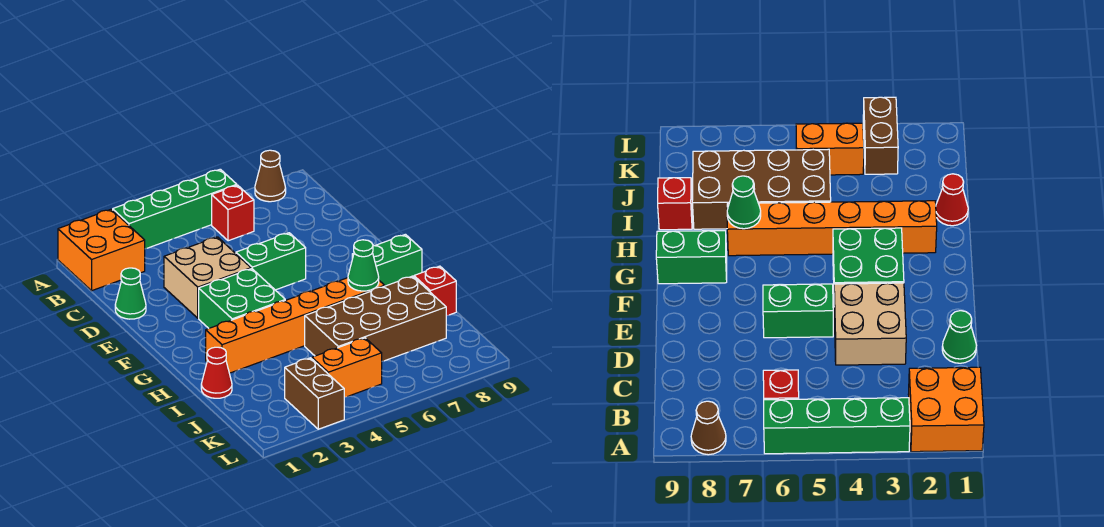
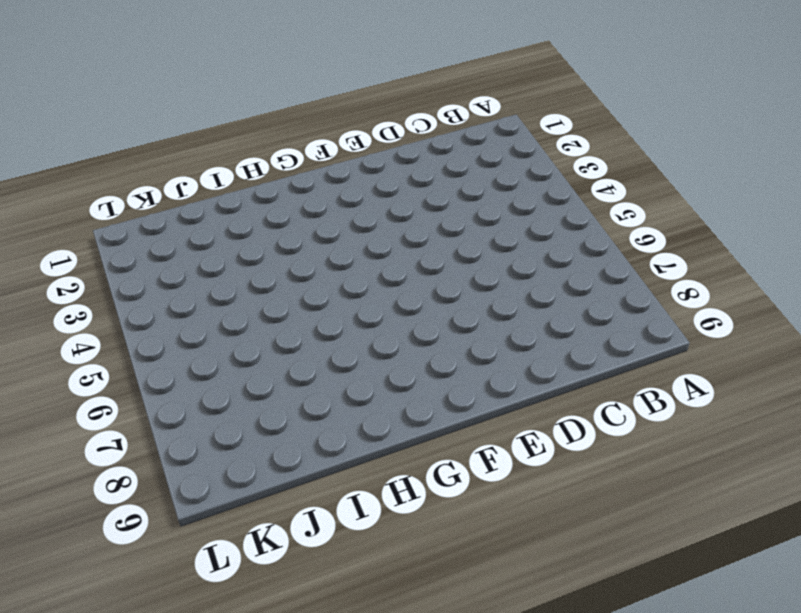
none -> orange 2x2 brick [58,209,145,291]
none -> green 1x4 brick [113,169,237,249]
none -> brown 1x1 cone [255,150,286,202]

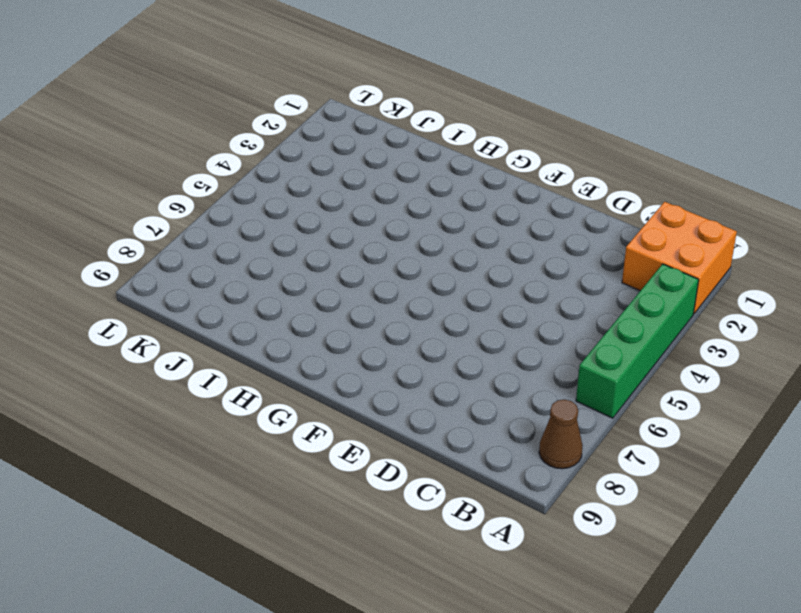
none -> red 1x1 brick [212,185,254,241]
none -> green 1x1 cone [115,268,146,319]
none -> tan 2x2 brick [164,237,251,318]

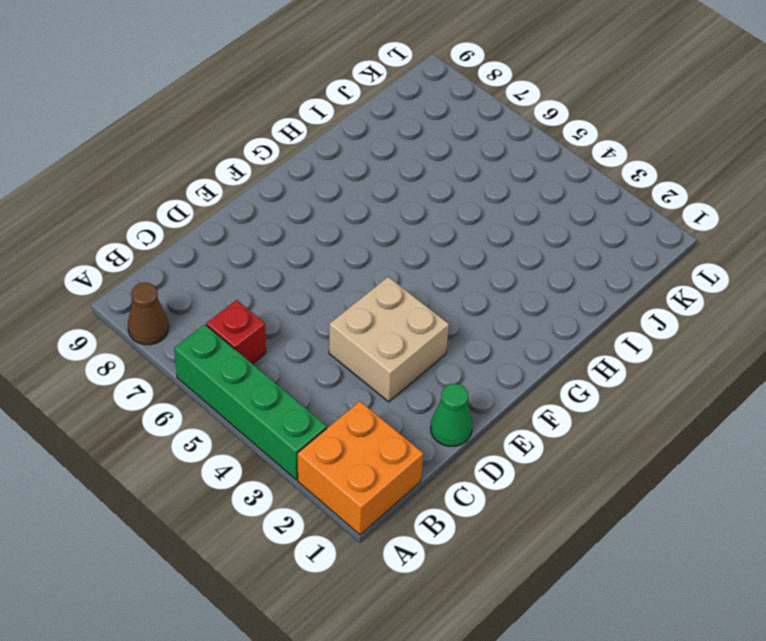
none -> green 1x2 brick [236,233,306,290]
none -> green 2x2 brick [199,269,285,328]
none -> green 1x2 brick [352,234,422,286]

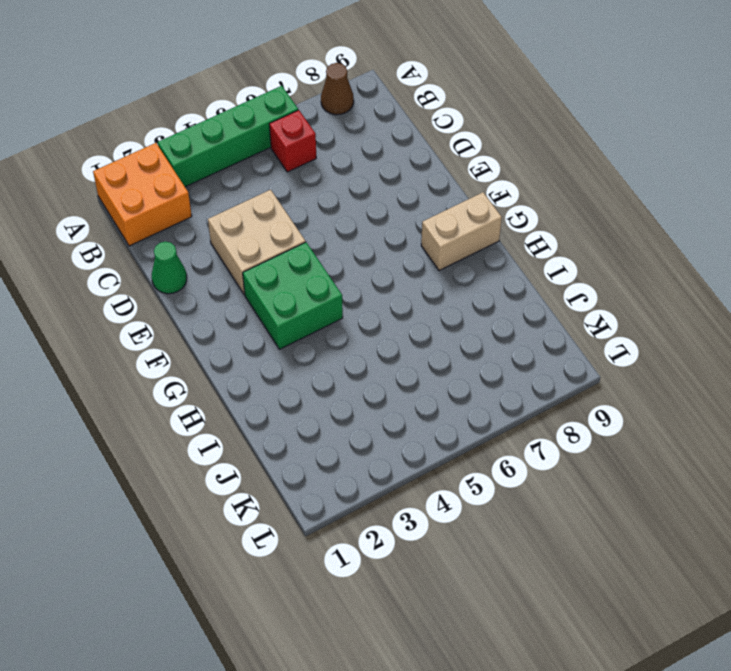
tan 1x2 brick [421,192,502,271] -> green 1x2 brick [352,234,422,286]
none -> green 1x2 brick [236,233,306,290]
none -> orange 1x6 brick [206,278,385,373]
none -> red 1x1 cone [201,347,232,398]

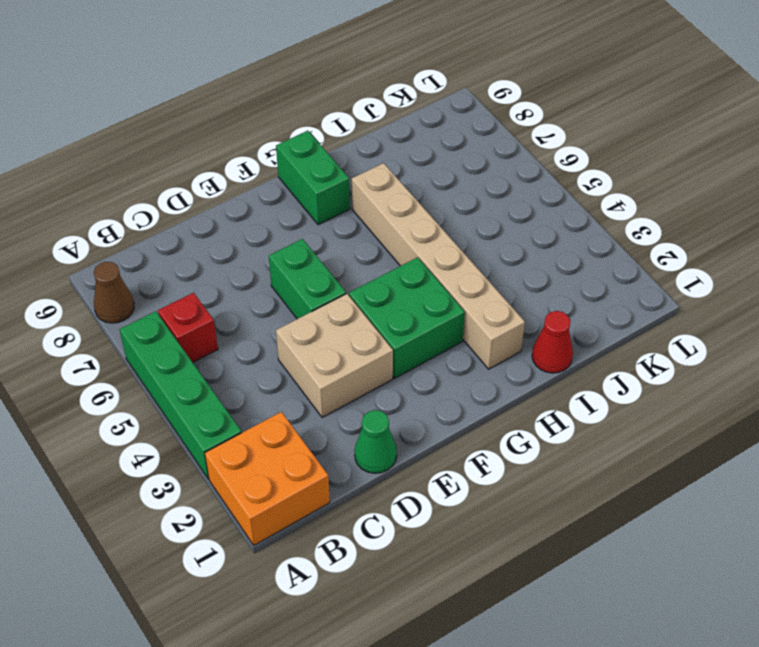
tan 1x6 brick [352,163,525,369] -> orange 1x6 brick [206,278,385,373]
none -> brown 2x4 brick [305,276,446,361]
none -> red 1x1 brick [414,266,456,316]
none -> brown 1x2 brick [285,358,344,429]

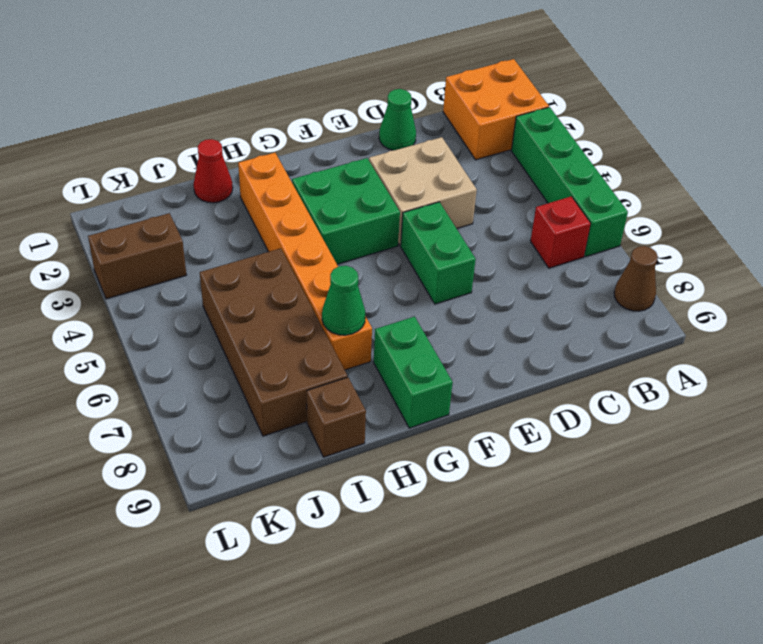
brown 1x1 brick [307,377,366,457] -> red 1x1 brick [414,266,456,316]
none -> orange 1x2 brick [312,338,382,398]

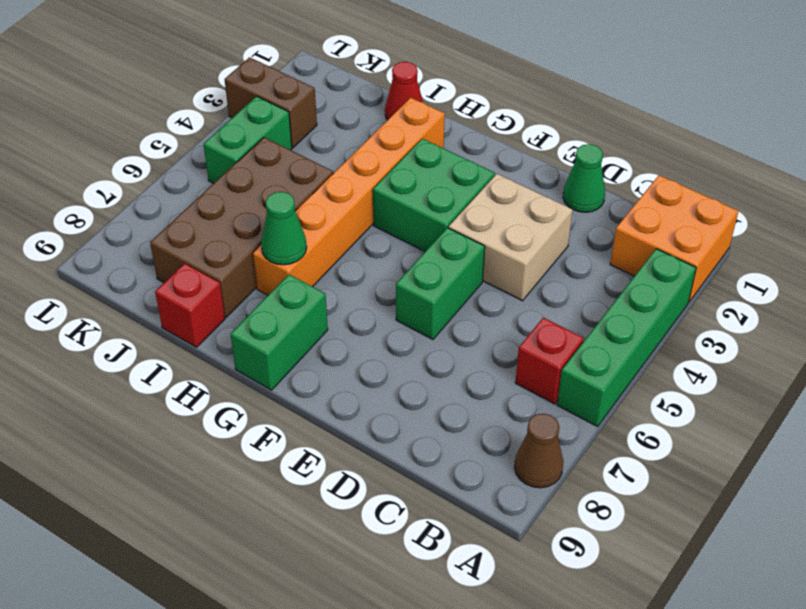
green 1x2 brick [203,96,292,184] -> orange 1x2 brick [312,338,382,398]

